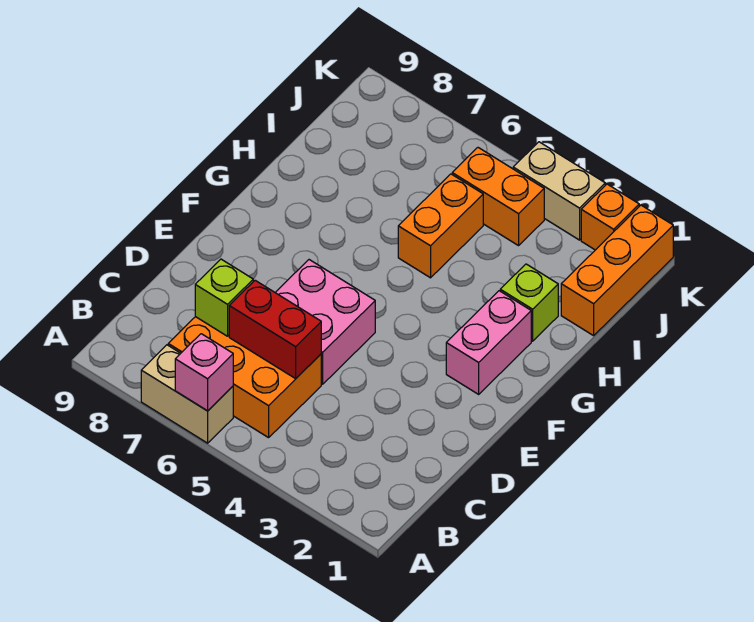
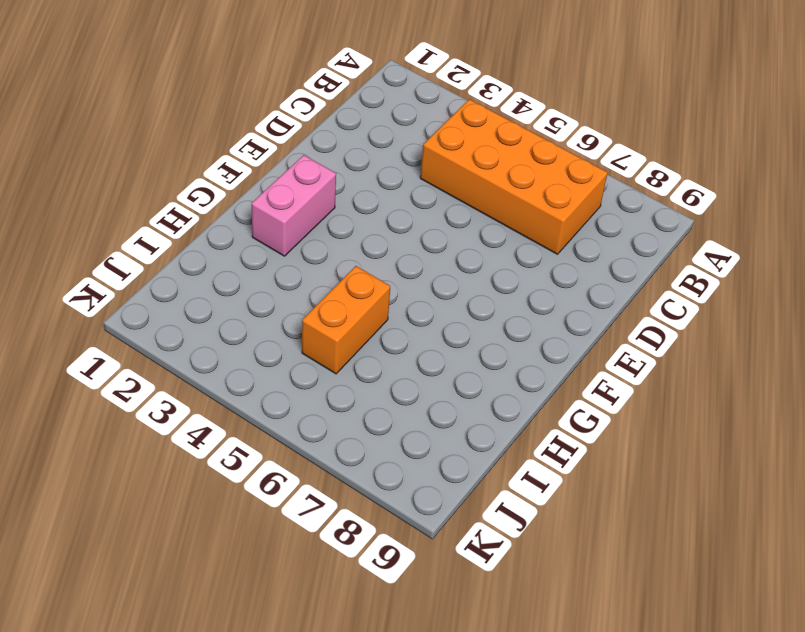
orange 2x4 brick [420,99,608,254] -> orange 2x3 brick [168,317,321,438]
none -> tan 1x2 brick [141,345,233,443]
none -> pink 2x2 brick [275,260,375,384]
none -> lime 1x1 brick [500,264,558,341]

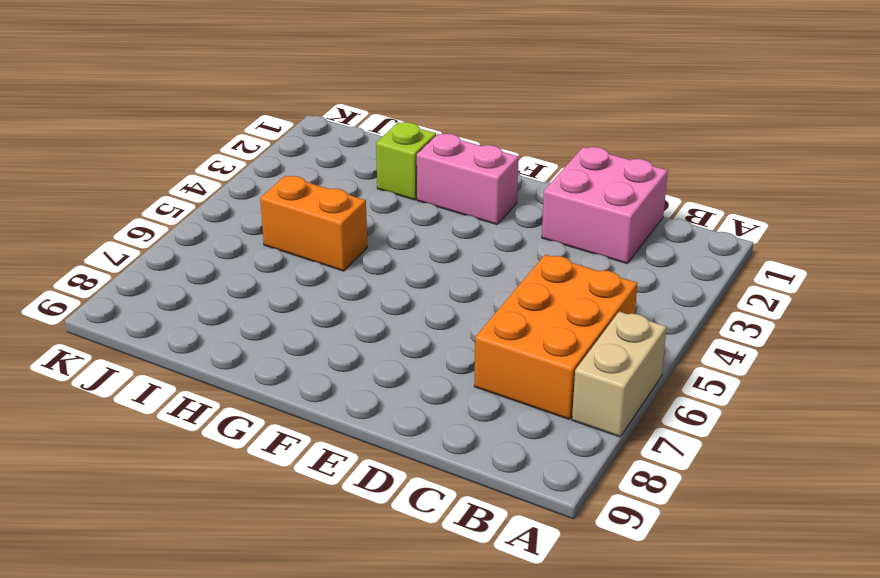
pink 2x2 brick [542,147,668,264] -> pink 2x2 brick moved to [275,260,375,384]
none -> orange 1x3 brick [561,205,673,336]
none -> orange 1x2 brick [452,148,544,246]
none -> orange 1x1 brick [581,184,639,250]

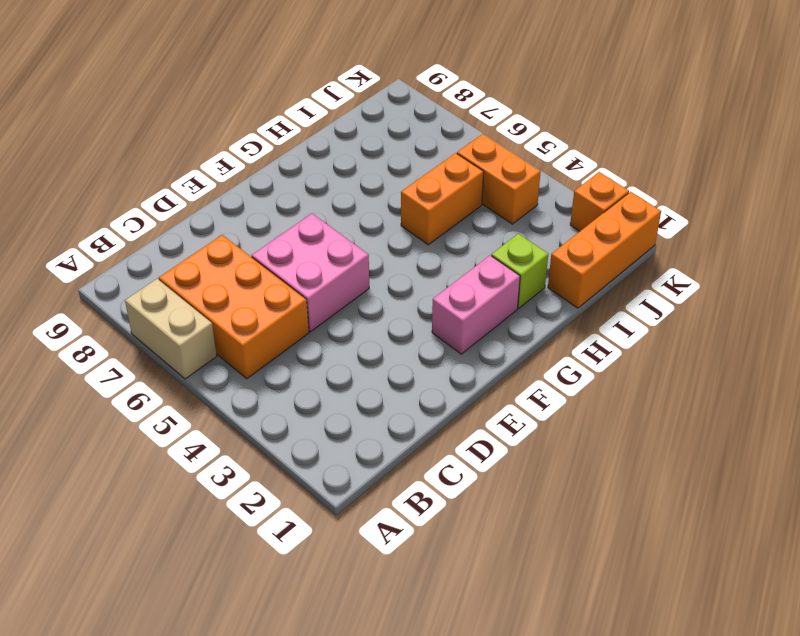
none -> tan 1x2 brick [513,142,605,240]
none -> pink 1x1 brick [175,334,233,411]
none -> red 1x2 brick [229,280,321,379]

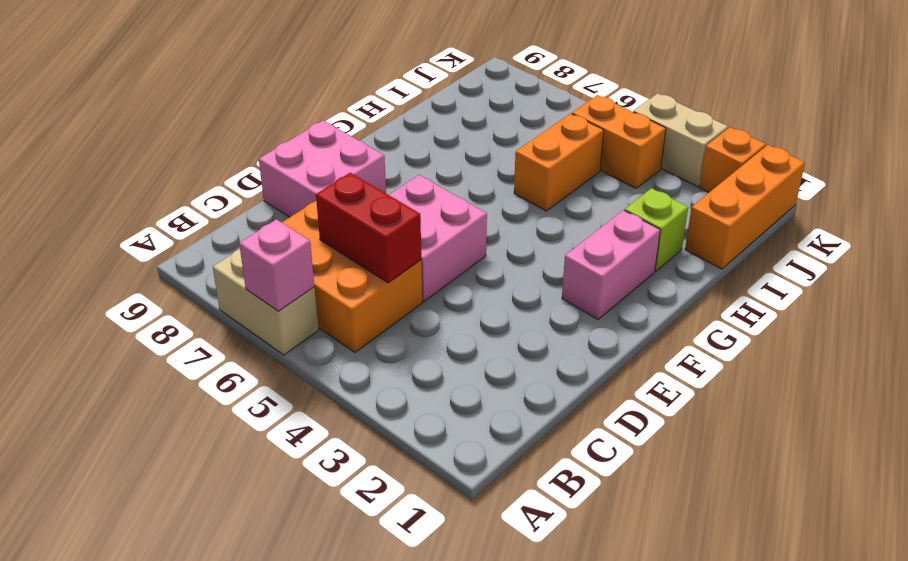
pink 2x2 brick [259,120,386,217] -> none
none -> lime 1x1 brick [195,259,253,336]

